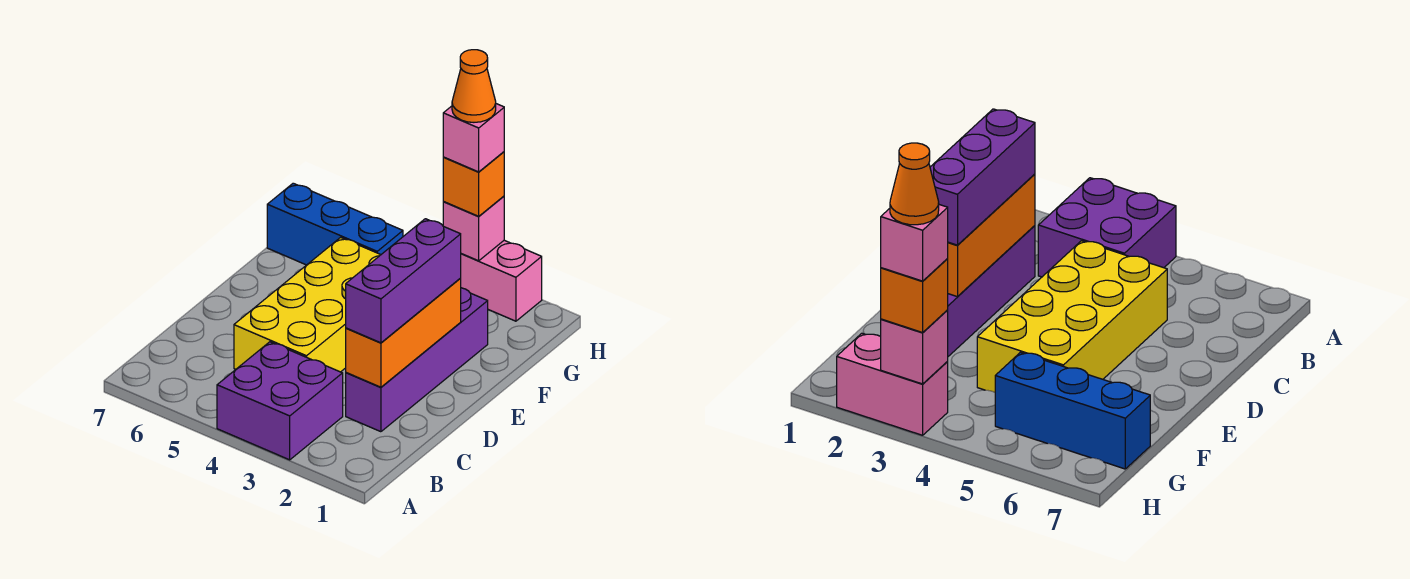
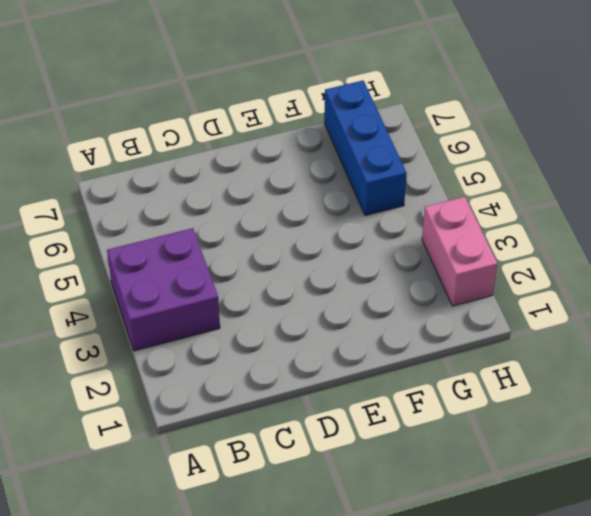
none -> purple 1x4 brick [346,288,488,432]
none -> yellow 2x4 brick [234,237,381,372]

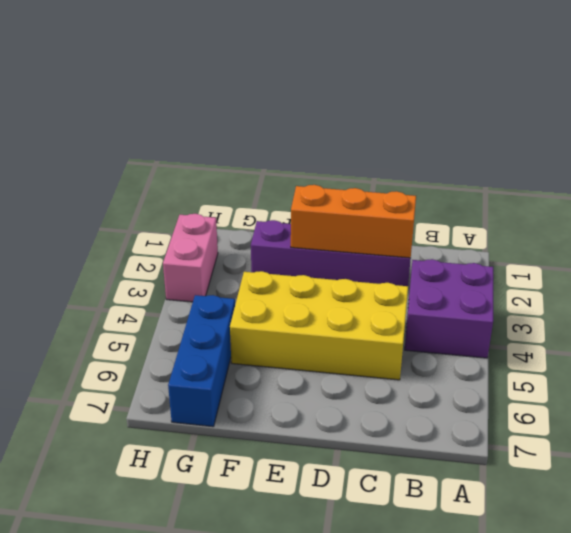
none -> pink 1x1 brick [443,196,504,261]
none -> purple 1x3 brick [346,219,461,343]

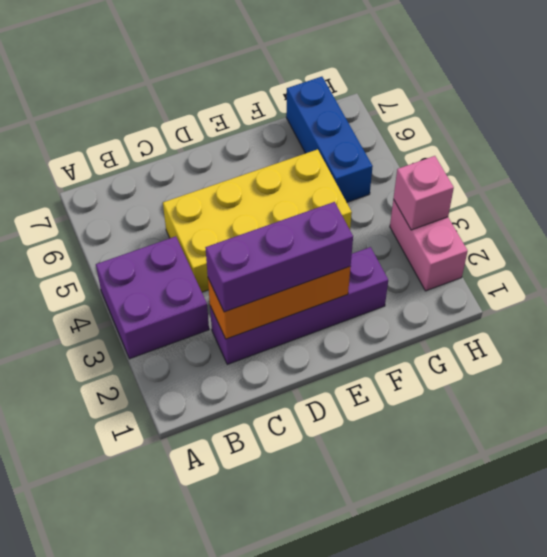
none -> orange 1x1 brick [443,152,504,216]
none -> pink 1x1 brick [443,104,504,172]

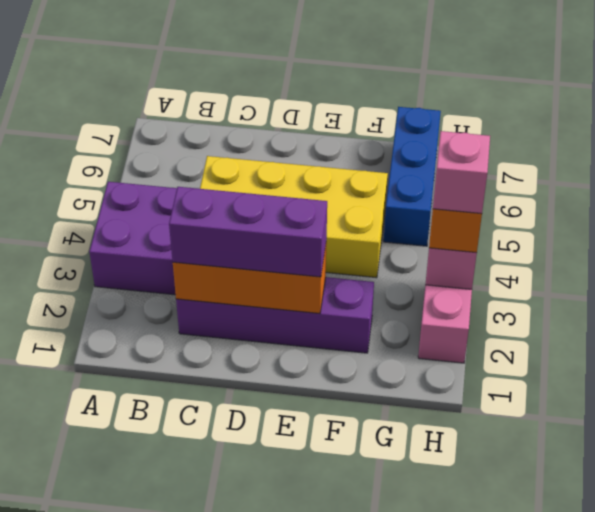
none -> orange 1x1 cone [452,50,496,122]

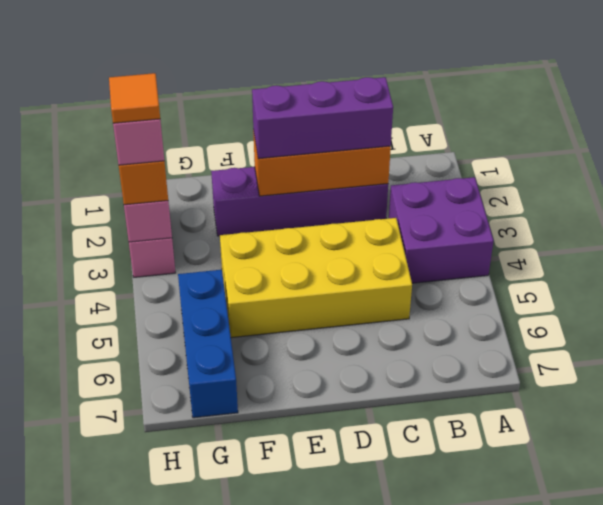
orange 1x1 tile [109,73,160,123] -> orange 1x1 cone [452,50,496,122]

